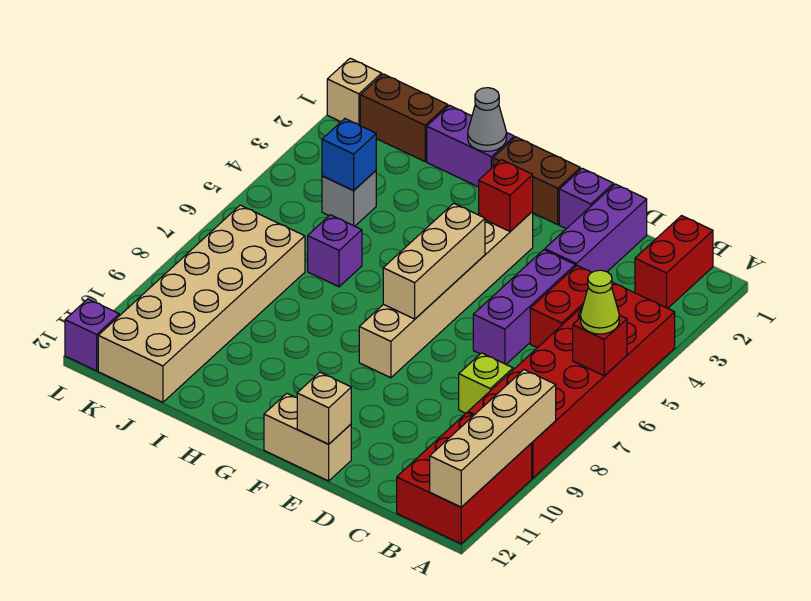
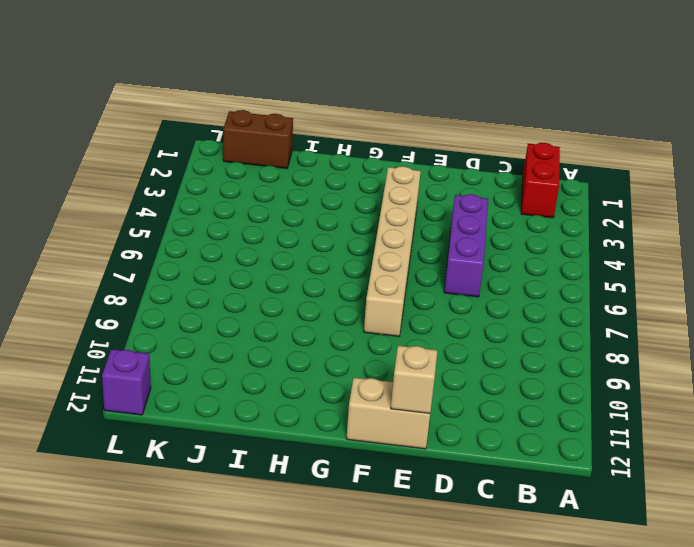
none -> red 2x6 brick [468,282,675,478]
none -> red 2x3 brick [397,413,532,544]
none -> red 1x2 brick [530,266,592,348]

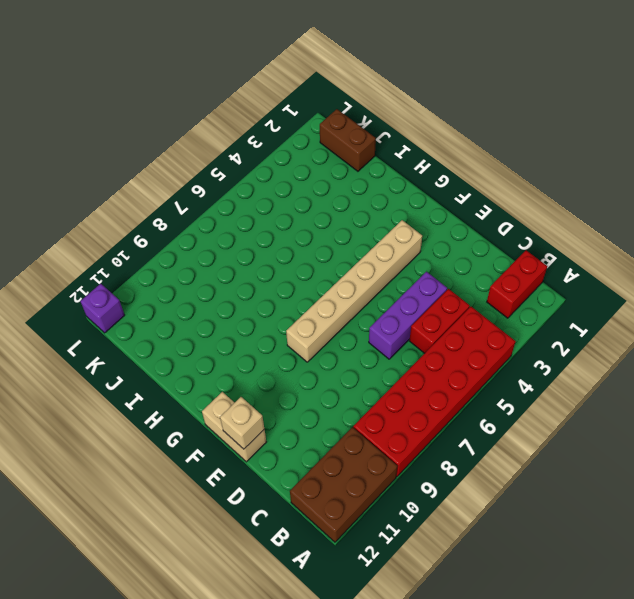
brown 2x3 brick [290,427,397,542] -> red 2x3 brick [397,413,532,544]
none -> lime 1x1 brick [459,353,513,413]
none -> purple 1x3 brick [545,184,647,272]
none -> purple 1x1 brick [559,168,614,229]

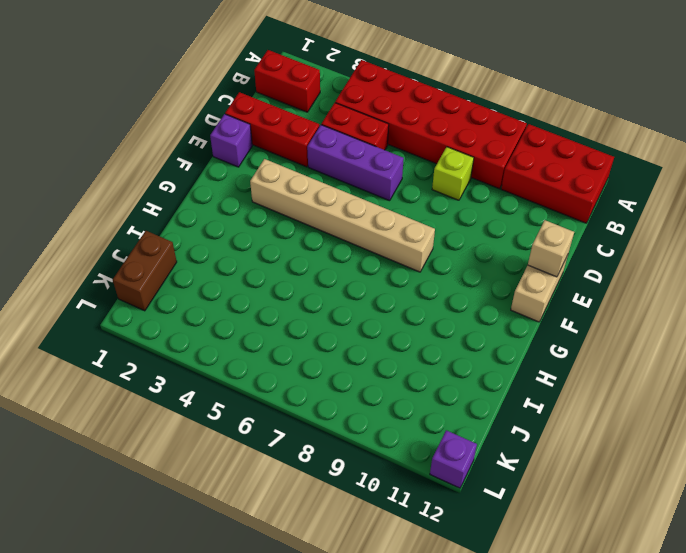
red 1x3 brick [225,92,320,167] -> purple 1x3 brick [545,184,647,272]
none -> brown 1x2 brick [493,137,580,224]
none -> purple 1x2 brick [427,105,514,187]
none -> purple 1x1 brick [308,215,362,287]

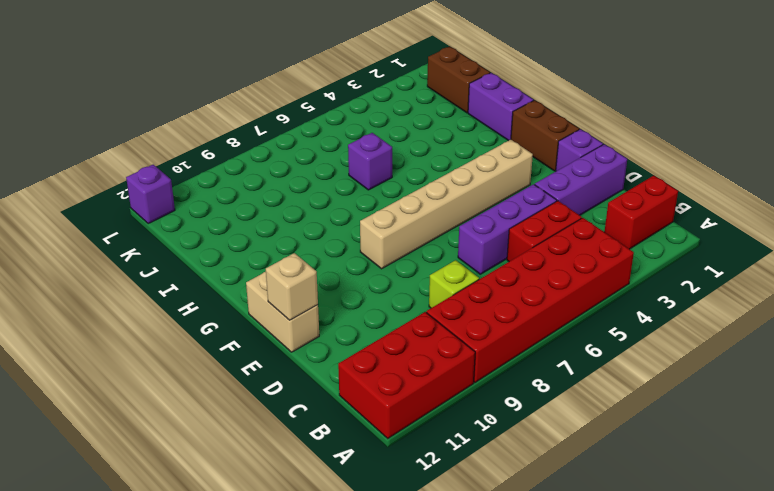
none -> grey 1x1 brick [322,171,376,226]
none -> tan 2x6 brick [98,205,305,402]
none -> tan 1x1 brick [327,58,382,126]

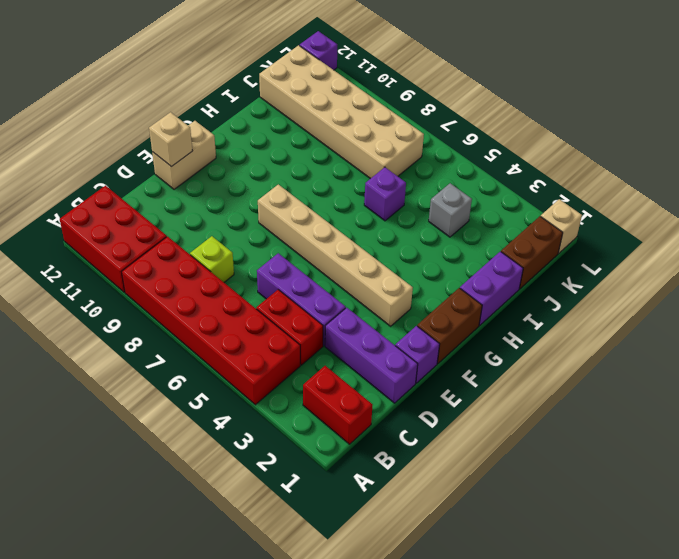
none -> red 1x1 brick [573,315,627,376]
none -> tan 1x4 brick [430,370,556,507]
none -> red 1x1 brick [479,160,533,231]

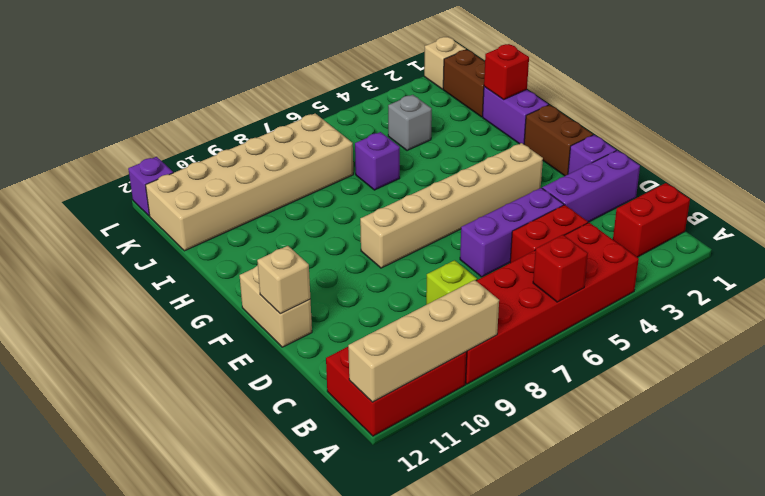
red 1x1 brick [484,44,529,100] -> red 1x1 brick moved to [479,160,533,231]
none -> tan 1x3 brick [383,203,485,319]
none -> grey 1x1 cone [468,88,507,151]
none -> blue 1x1 brick [322,119,376,191]

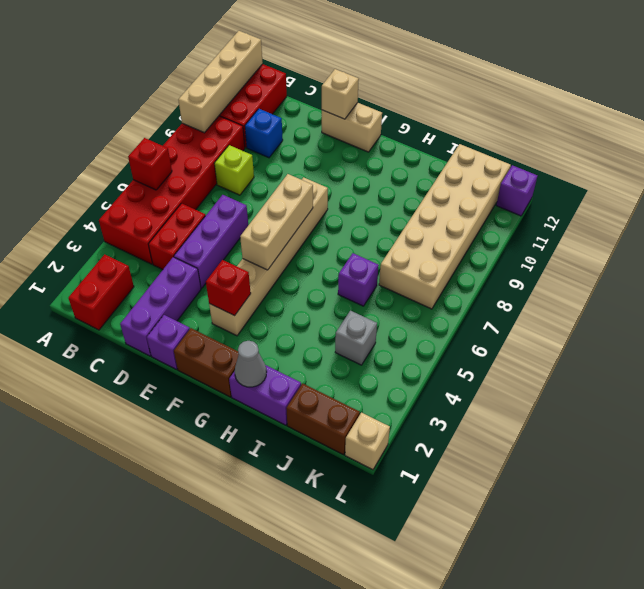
blue 1x1 brick [245,109,283,158] -> blue 1x1 brick moved to [322,119,376,191]
none -> lime 1x1 cone [580,270,619,334]

